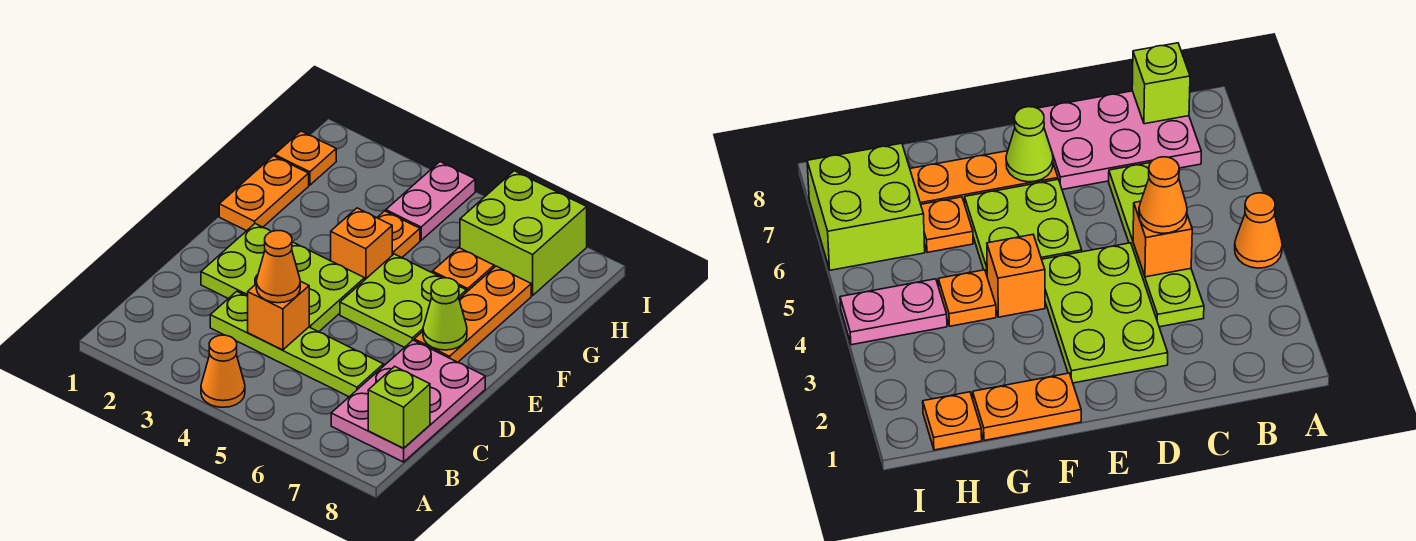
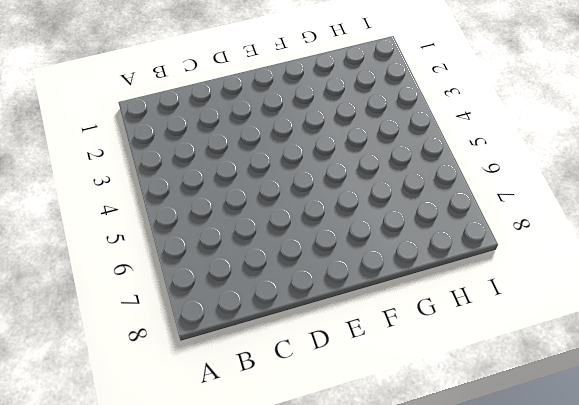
none -> orange 1x1 cone [201,335,245,407]
none -> pink 2x3 plate [331,340,485,462]
none -> lime 1x4 plate [210,291,383,397]

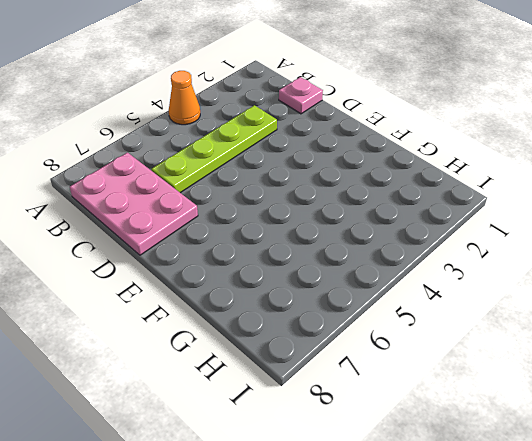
pink 1x1 plate [279,77,323,114] -> none
none -> lime 2x3 plate [201,224,365,332]
none -> lime 2x2 plate [340,254,466,347]
none -> orange 1x3 plate [414,266,531,362]

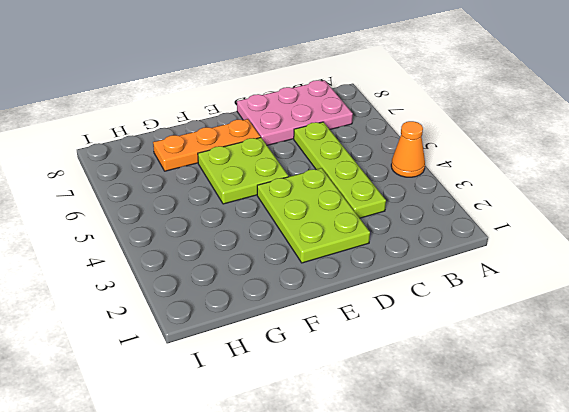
none -> orange 1x2 plate [219,156,309,231]
none -> orange 1x1 brick [331,208,392,279]
none -> orange 1x1 plate [377,211,420,258]

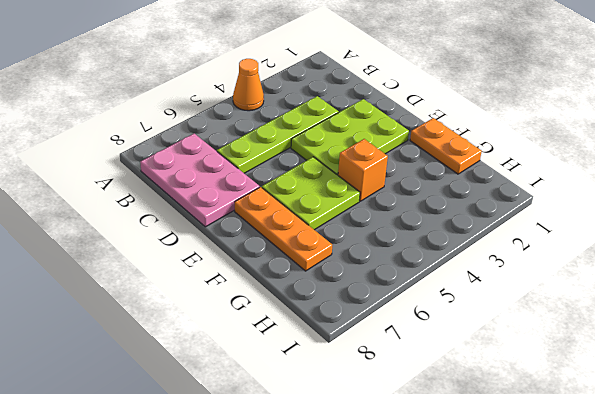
none -> orange 1x1 plate [377,211,420,258]
none -> orange 1x1 plate [432,248,494,292]
none -> orange 1x1 plate [275,131,336,185]

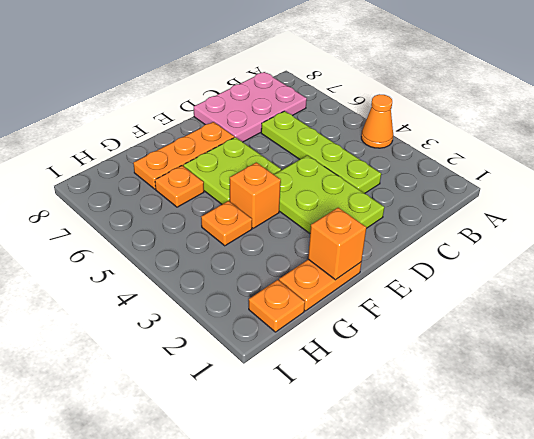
orange 1x1 brick [308,208,366,280] -> orange 1x1 brick moved to [248,281,309,350]
none -> pink 1x2 plate [386,162,475,240]
none -> lime 2x2 brick [460,171,587,296]
none -> lime 1x1 brick [368,366,430,448]

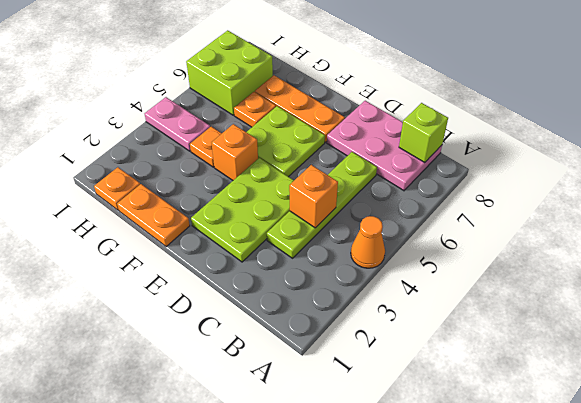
none -> lime 1x1 cone [423,278,467,350]
none -> orange 1x1 cone [256,231,300,303]

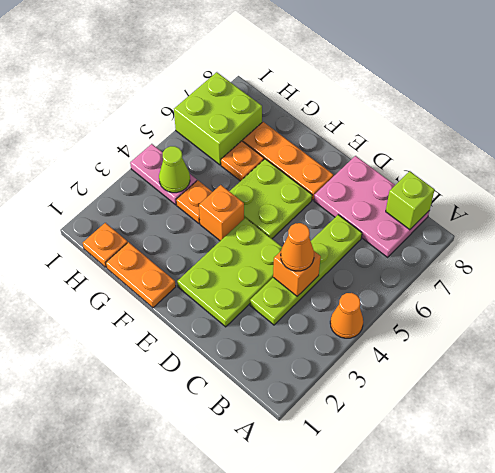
lime 1x1 cone [159,146,190,193] -> lime 1x1 cone moved to [423,278,467,350]

